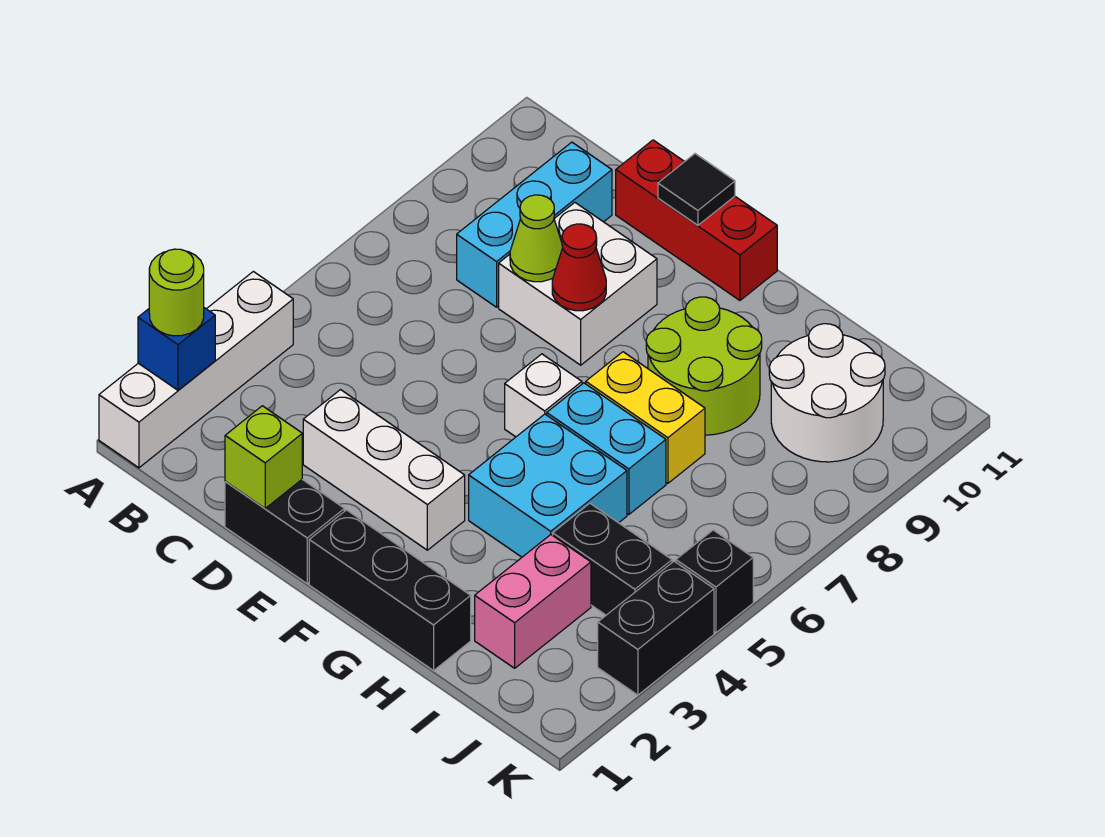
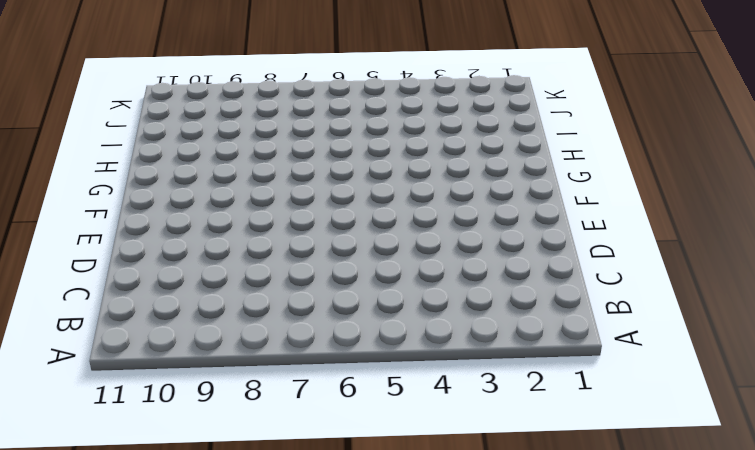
none -> white 1x4 brick [99,271,293,468]
none -> cyan 1x3 brick [457,142,612,307]
none -> black 1x2 brick [225,480,344,583]

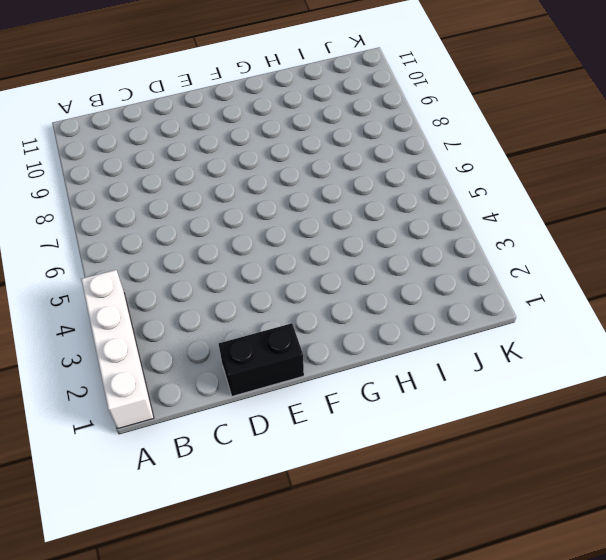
none -> cyan 1x3 brick [457,142,612,307]
none -> white 1x3 brick [303,390,465,550]
none -> white 2x2 brick [499,203,657,365]

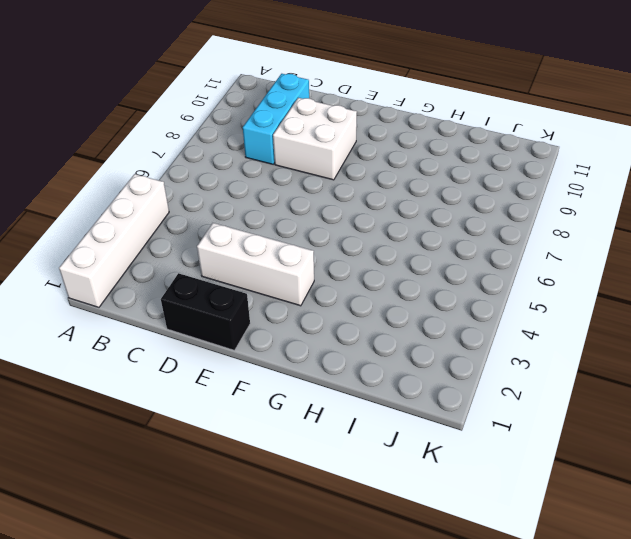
none -> red 1x3 brick [616,140,777,300]
none -> black 1x3 brick [309,510,471,671]
none -> white 1x1 brick [505,354,582,437]

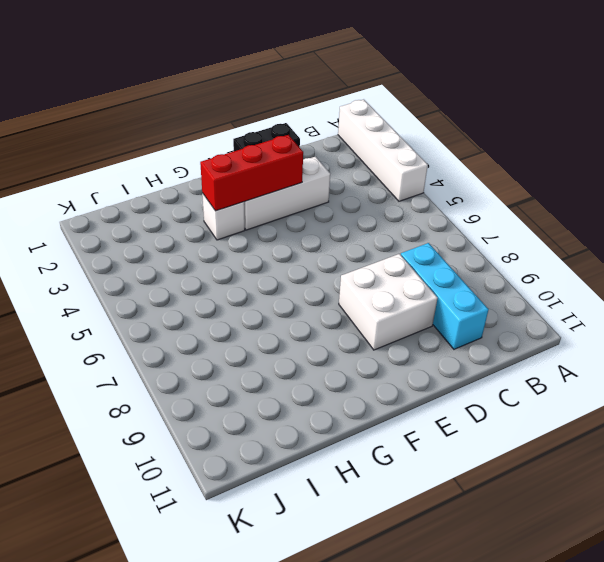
red 1x3 brick [200,135,303,211] -> red 1x3 brick moved to [616,140,777,300]
white 1x1 brick [202,193,245,240] -> white 1x1 brick moved to [505,354,582,437]
none -> black 1x3 brick [309,510,471,671]
none -> cyan 2x2 brick [469,414,627,557]
none -> cyan 1x2 brick [547,383,666,515]

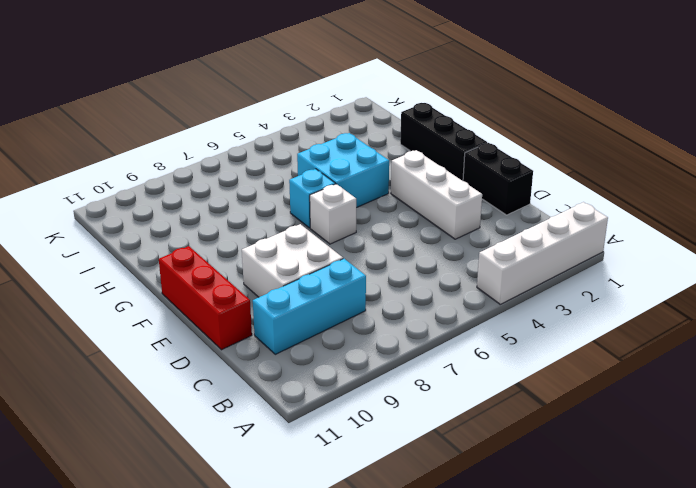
cyan 1x1 brick [289,169,335,228] -> cyan 1x2 brick [547,383,666,515]
none -> yellow 1x2 brick [586,352,705,483]
none -> lime 2x2 round brick [646,297,762,435]
none -> pink 1x2 brick [475,535,591,668]

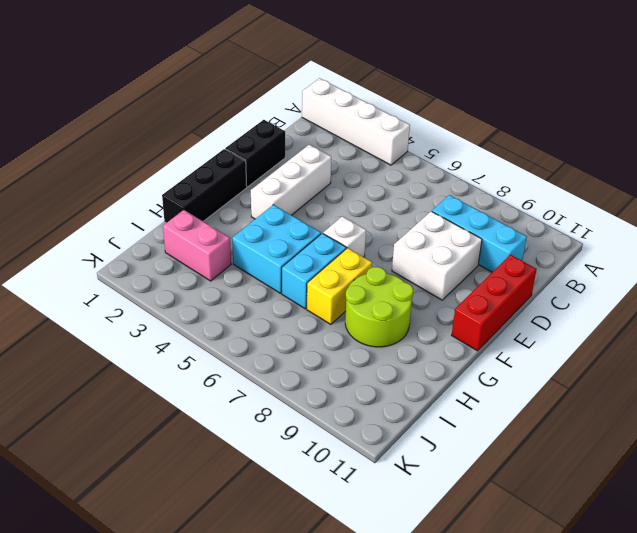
none -> black 1x2 brick [553,503,672,615]
none -> white 2x2 round brick [769,324,885,462]
none -> black 1x2 brick [598,561,714,695]

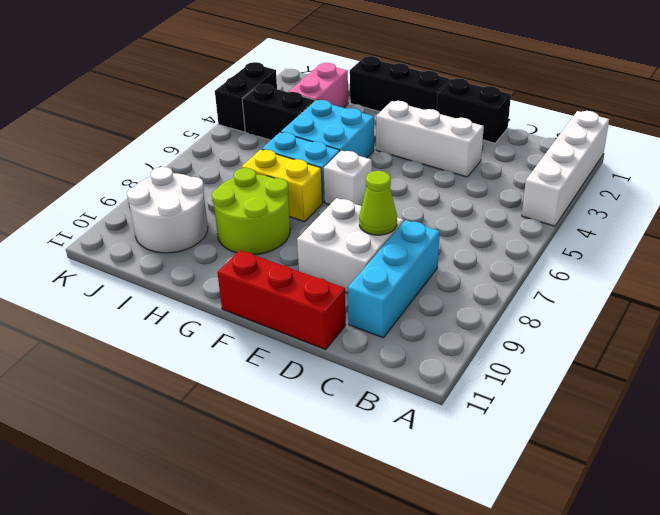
none -> black 1x1 brick [676,530,753,633]
none -> blue 1x1 brick [138,308,215,390]
none -> lime 1x1 brick [225,406,302,508]

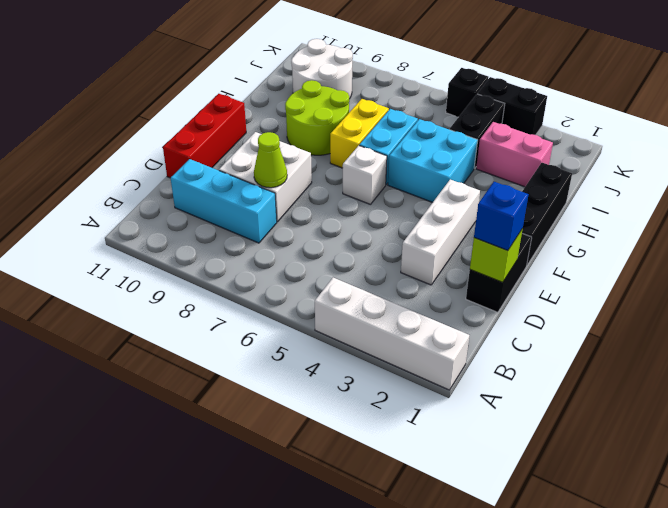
blue 1x1 brick [474,182,529,251] -> blue 1x1 brick moved to [138,308,215,390]
none -> red 1x1 cone [552,224,606,311]
none -> black 1x1 tile [658,154,735,225]
none -> lime 1x1 round brick [149,249,204,336]

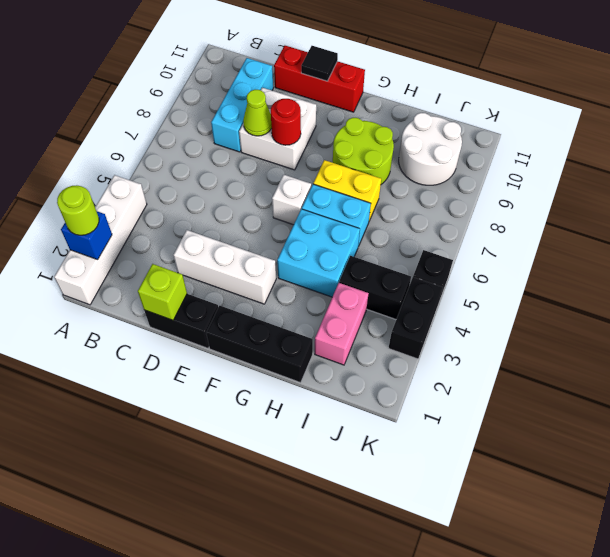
red 1x1 round brick [271,99,301,145] -> red 1x1 cone [552,224,606,311]

